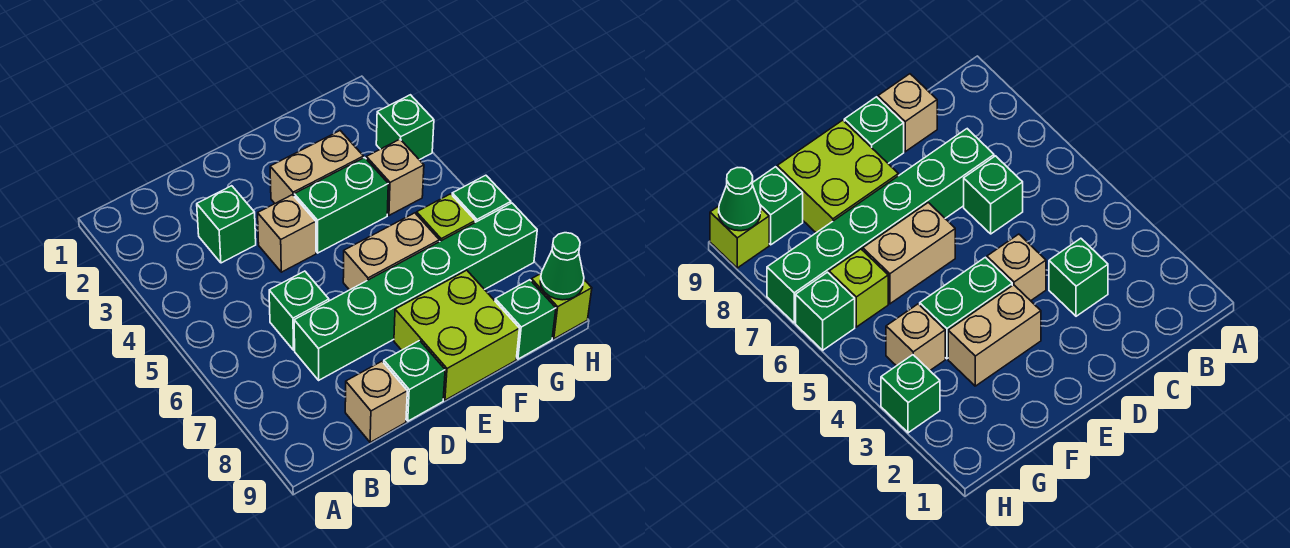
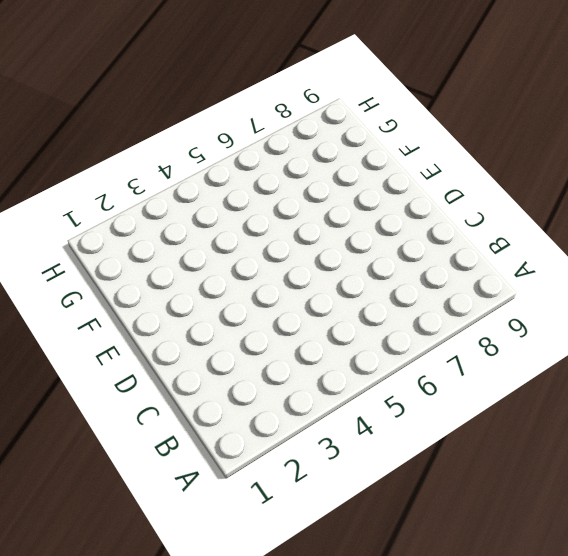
none -> green 1x1 brick [197,186,256,263]
none -> green 1x1 brick [269,271,329,350]
none -> green 1x6 brick [294,203,537,380]

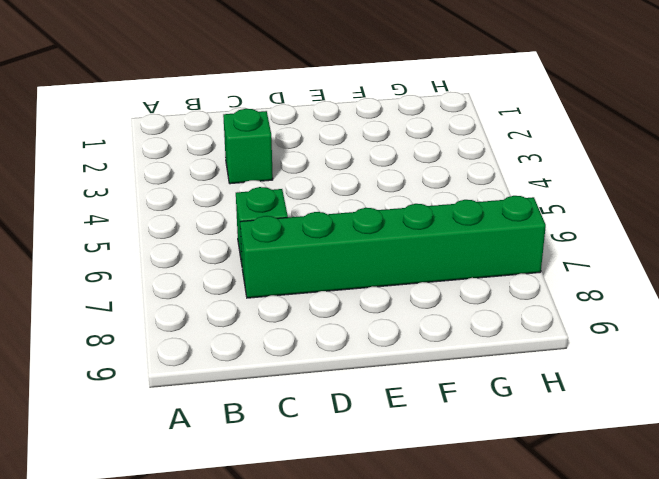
none -> tan 1x1 brick [345,361,407,442]
none -> tan 1x1 brick [258,195,316,272]
none -> green 1x1 brick [384,341,445,421]

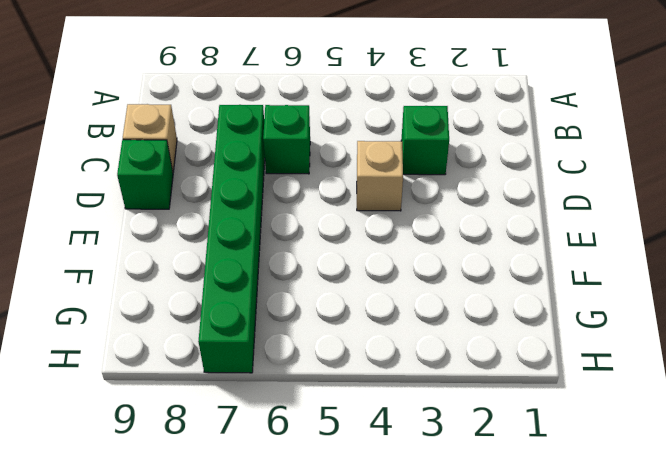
none -> tan 1x2 brick [270,131,364,203]
none -> green 1x2 brick [294,158,388,253]
none -> tan 1x2 brick [343,213,439,290]

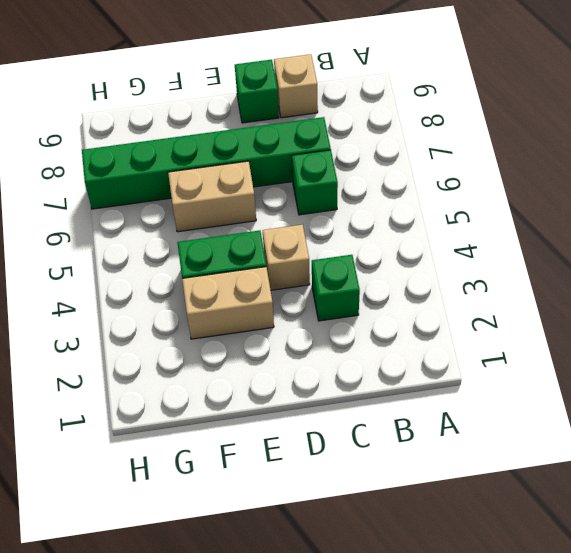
none -> lime 2x2 brick [394,270,519,400]
none -> tan 1x1 brick [366,139,424,215]
none -> lime 1x1 brick [416,194,475,242]

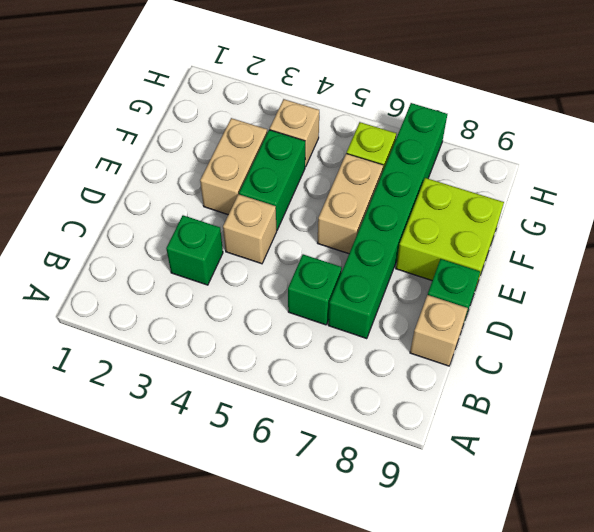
none -> green 1x1 brick [495,280,556,359]
none -> green 1x1 brick [376,95,434,160]
none -> green 1x1 brick [452,175,511,222]

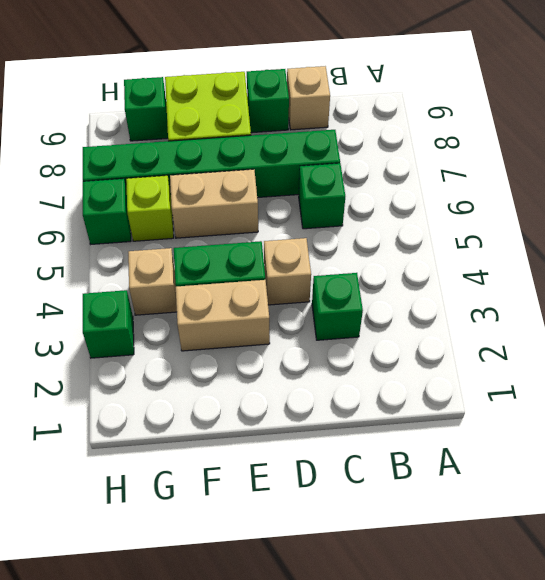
none -> lime 1x1 brick [531,274,592,339]
none -> green 1x1 cone [540,233,584,300]

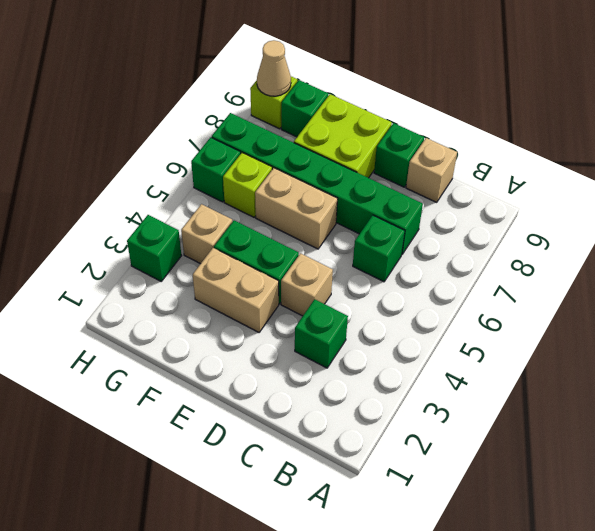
tan 1x1 cone [257,40,291,96] -> green 1x1 cone [540,233,584,300]

